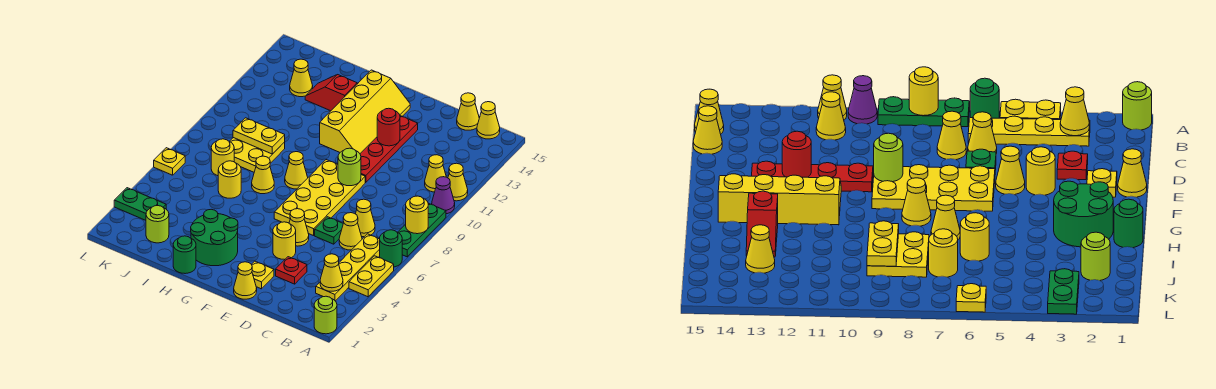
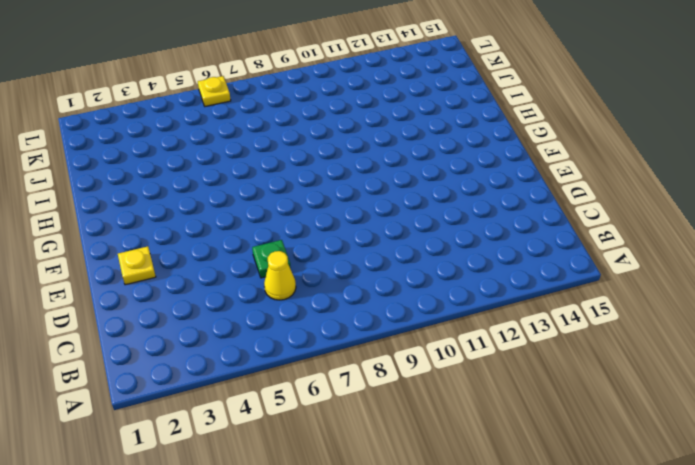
none -> lime 1x1 round brick [314,296,337,334]
none -> yellow 1x2 plate [349,256,394,297]
none -> green 1x1 round brick [380,230,402,267]
none -> green 1x3 plate [398,203,446,257]

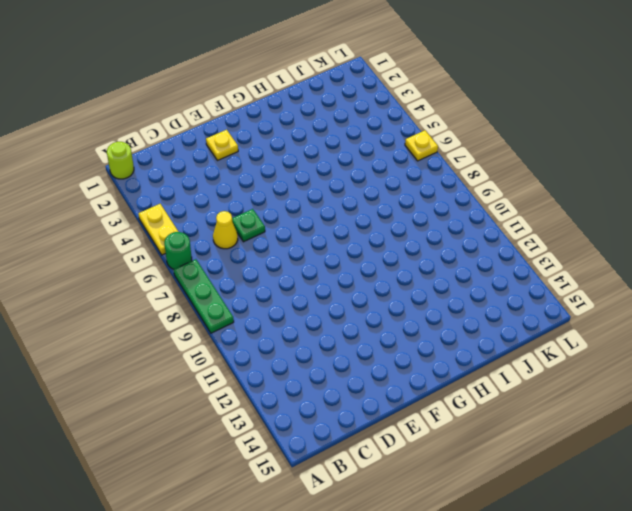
none -> purple 1x1 cone [432,177,455,214]
none -> yellow 1x1 cone [448,163,468,201]
none -> yellow 1x4 plate [316,234,380,301]
none -> yellow 1x1 cone [425,155,446,192]

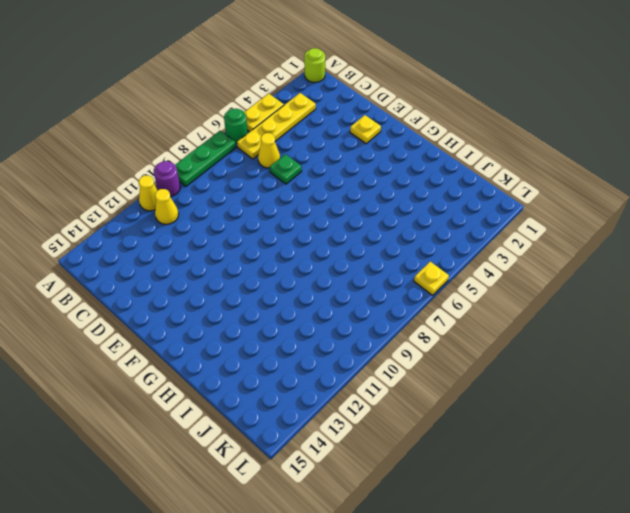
purple 1x1 round brick [154,161,180,197] -> purple 1x1 cone [432,177,455,214]
none -> yellow 1x1 cone [477,102,500,139]
none -> yellow 1x1 cone [356,199,375,237]
none -> yellow 1x1 cone [457,93,479,130]
none -> red 1x1 plate [276,257,307,284]

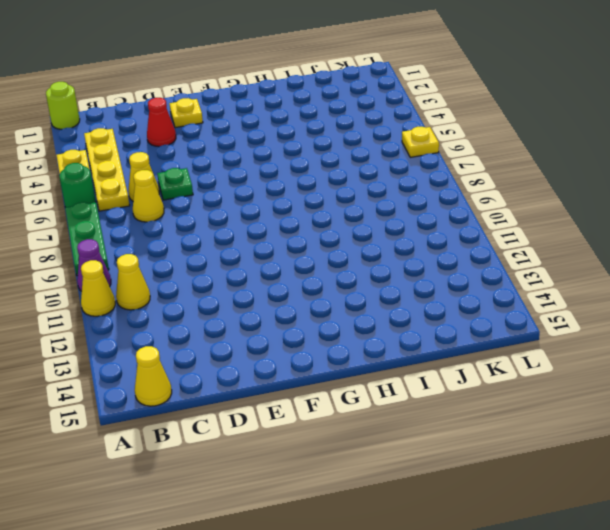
red 1x1 cone [147,98,176,146] -> red 1x1 plate [276,257,307,284]
none -> yellow 1x1 cone [457,93,479,130]
none -> yellow 1x1 cone [234,262,257,299]
none -> yellow 1x1 round brick [273,222,296,259]
none -> yellow 1x1 cone [289,209,309,246]

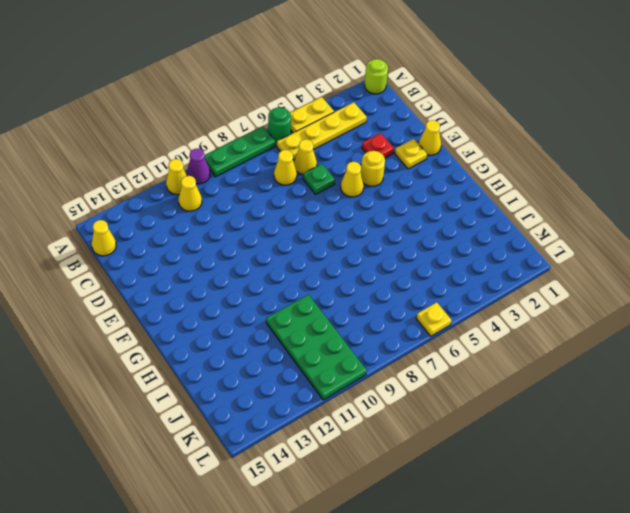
green 2x4 plate [266,295,367,400] -> none
none -> yellow 1x1 cone [457,93,479,130]
none -> yellow 2x4 plate [274,160,365,236]
none -> red 1x4 plate [360,116,418,182]
none -> yellow 2x4 slope [320,70,410,153]

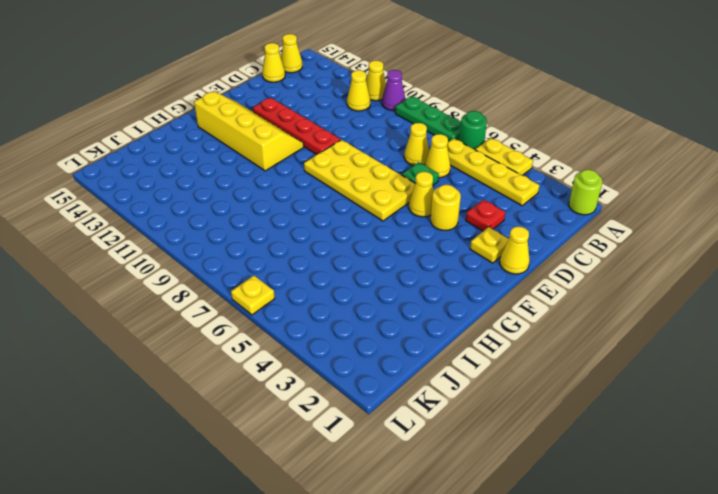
none -> green 2x2 round brick [191,209,238,266]
none -> yellow 1x1 cone [285,152,308,189]
none -> green 1x1 round brick [173,236,196,274]
none -> yellow 1x1 cone [252,156,274,194]

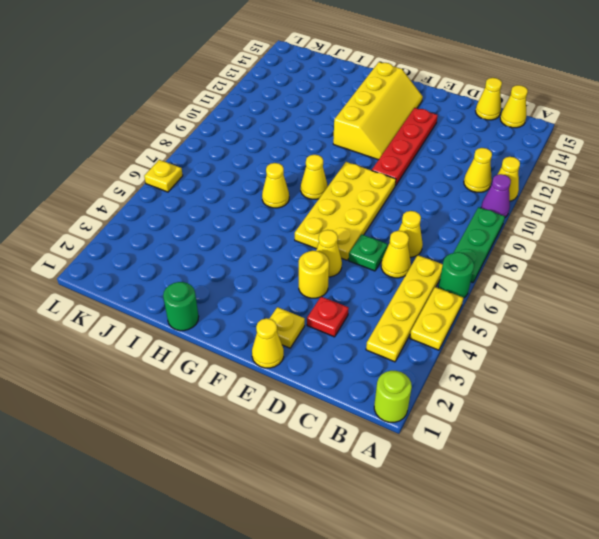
none -> green 2x2 round brick [191,209,238,266]
none -> red 1x2 slope [305,75,357,111]
none -> yellow 1x1 round brick [218,161,241,198]
none -> yellow 2x2 plate [229,138,285,172]

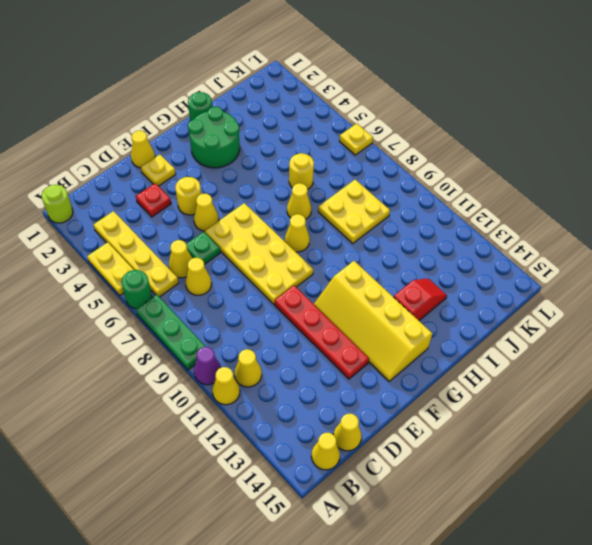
none -> lime 1x1 round brick [146,206,169,243]
none -> yellow 1x1 round brick [211,139,234,176]
none -> yellow 1x1 cone [290,59,313,97]
none -> green 1x2 plate [114,188,166,220]

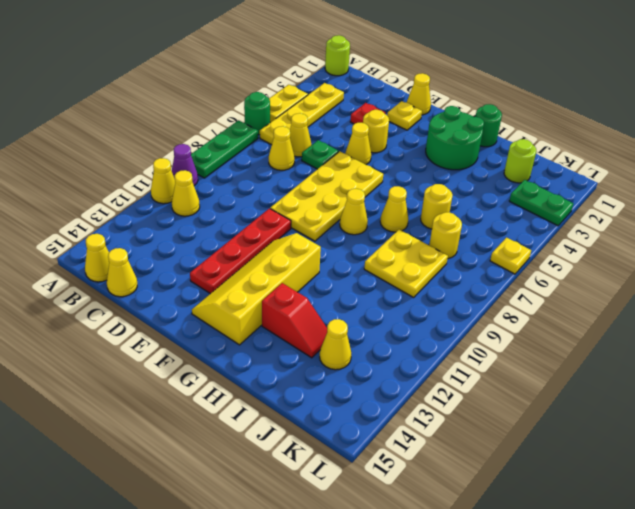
none -> yellow 1x1 round brick [406,196,428,234]
none -> yellow 1x1 cone [320,254,343,291]
none -> lime 1x1 round brick [338,148,361,186]
none -> red 1x1 round brick [377,108,400,146]

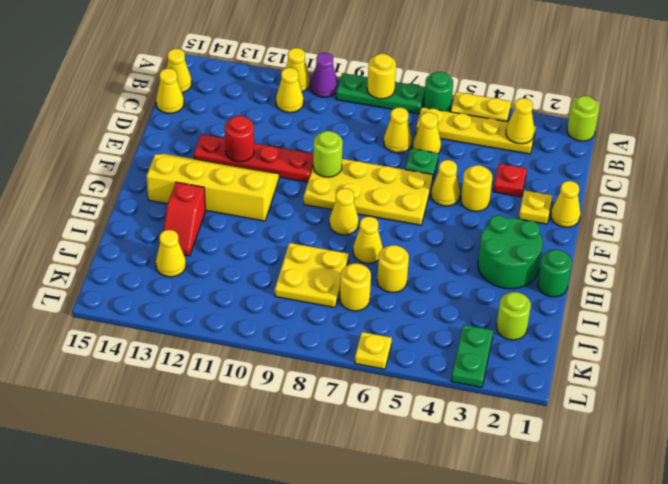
none -> yellow 1x2 plate [233,118,285,154]

